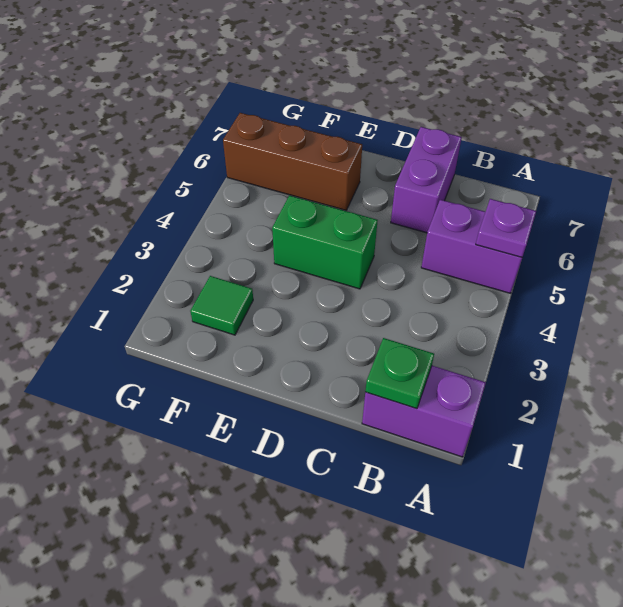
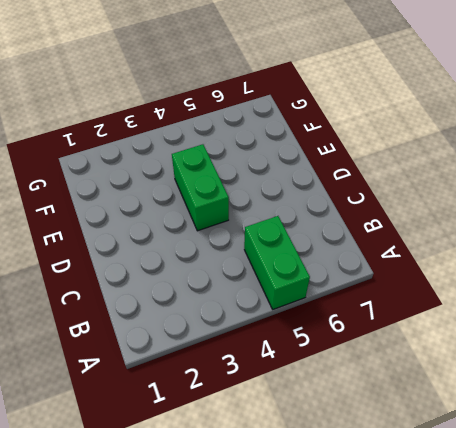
green 1x2 brick [244,216,310,309] -> purple 1x2 brick [421,200,522,293]
none -> purple 1x2 brick [362,366,486,457]
none -> purple 1x2 brick [391,127,462,233]

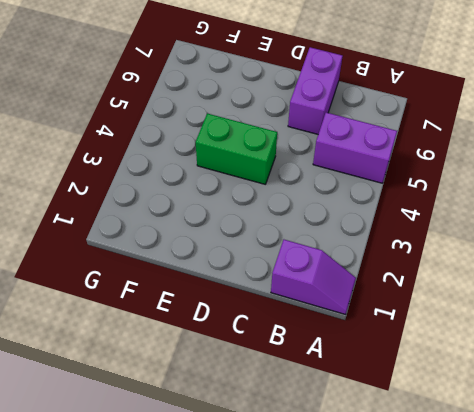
purple 1x2 slope [271,240,356,314] -> purple 1x2 brick [362,366,486,457]
none -> brown 1x3 brick [223,113,362,210]
none -> green 1x1 tile [190,276,253,335]

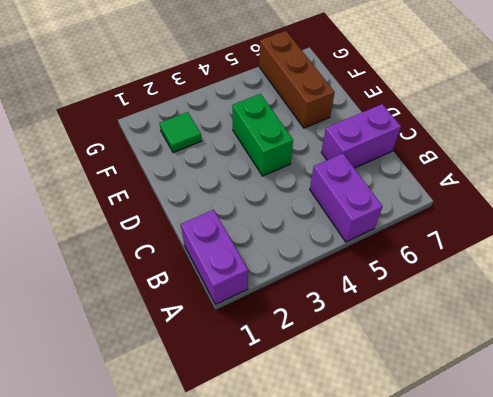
none -> purple 1x1 plate [476,199,536,257]
none -> green 1x1 plate [365,338,434,408]

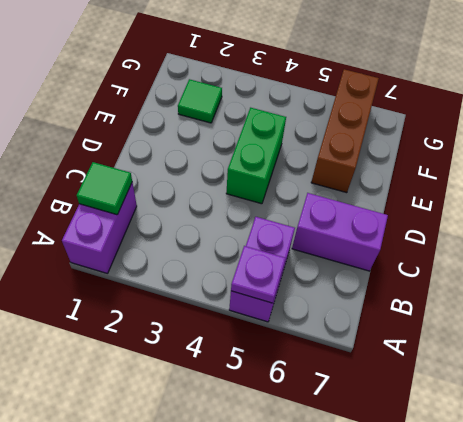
green 1x1 tile [77,162,132,215] -> green 1x1 plate [365,338,434,408]

